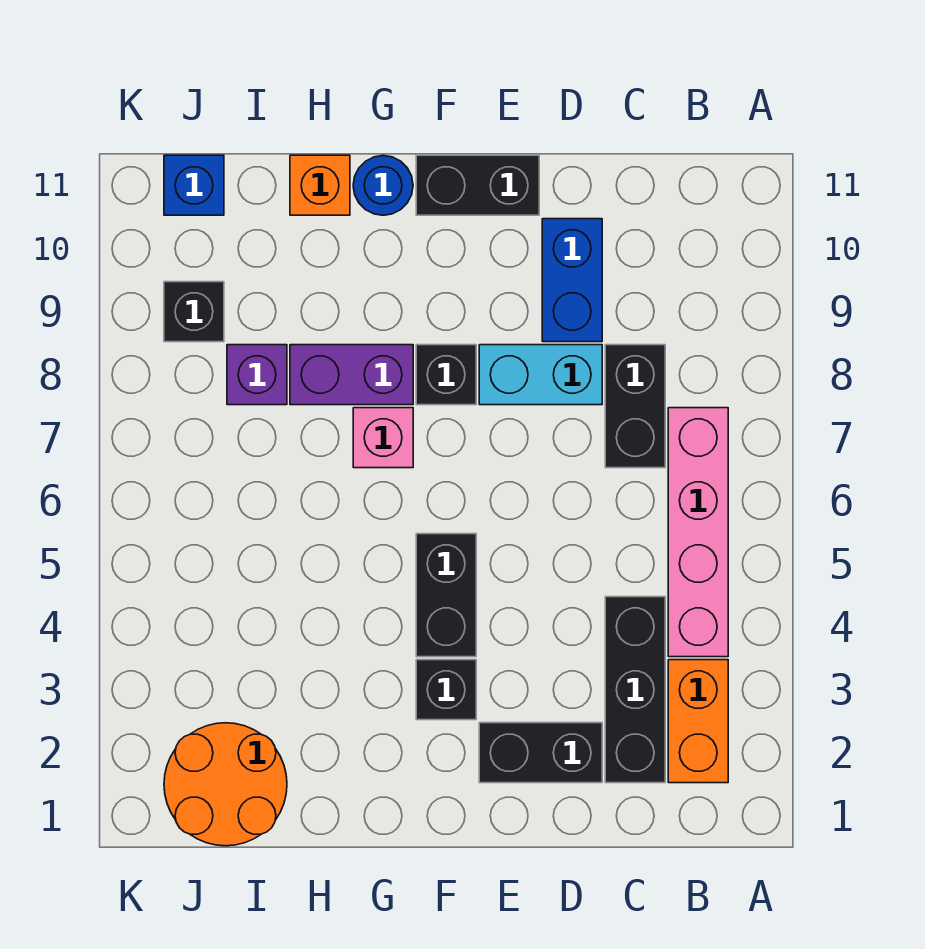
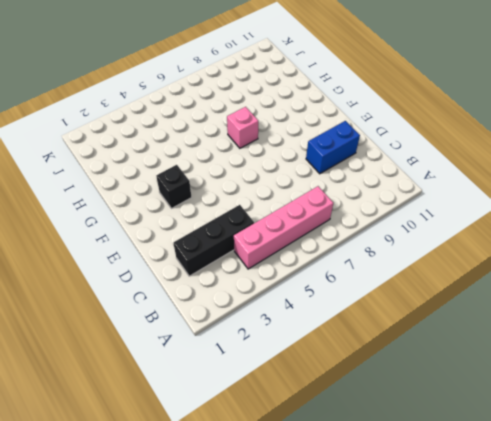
none -> orange 1x2 brick [668,660,728,783]
none -> black 1x2 brick [605,345,665,468]
none -> black 1x2 brick [479,723,602,783]

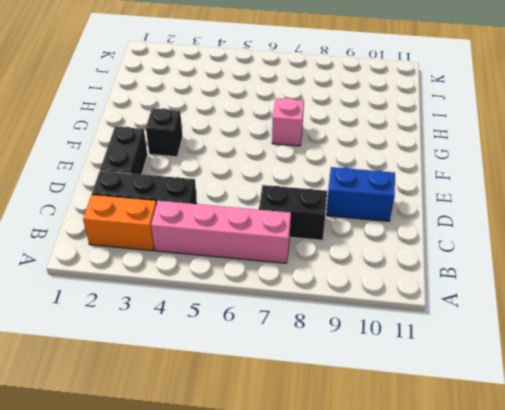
none -> cyan 1x2 brick [479,345,602,405]
none -> black 1x2 brick [416,155,539,215]
none -> black 1x2 brick [416,534,476,657]

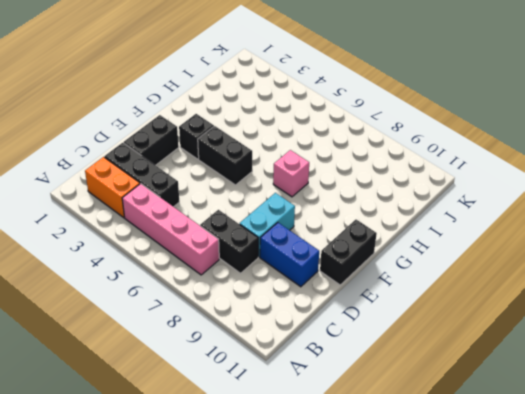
none -> black 1x1 brick [416,345,476,405]
none -> purple 1x2 brick [290,345,413,405]
none -> blue 1x1 round brick [353,156,413,215]

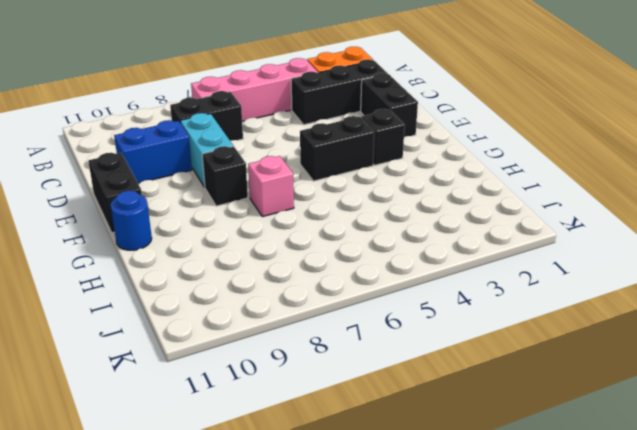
none -> purple 1x2 brick [290,345,413,405]
none -> orange 1x1 brick [290,155,350,215]
none -> orange 2x2 round brick [164,723,287,846]

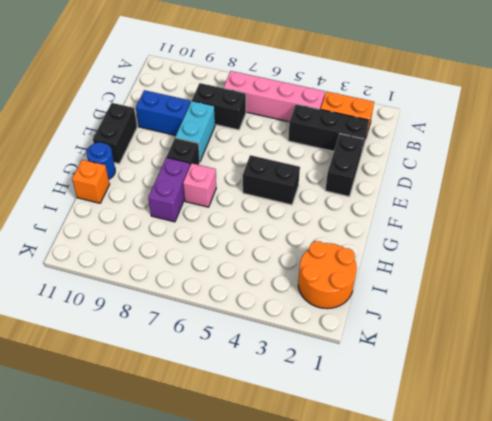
none -> black 1x1 brick [416,660,476,720]
none -> purple 1x1 brick [227,345,287,405]
none -> black 1x1 brick [164,282,224,342]

